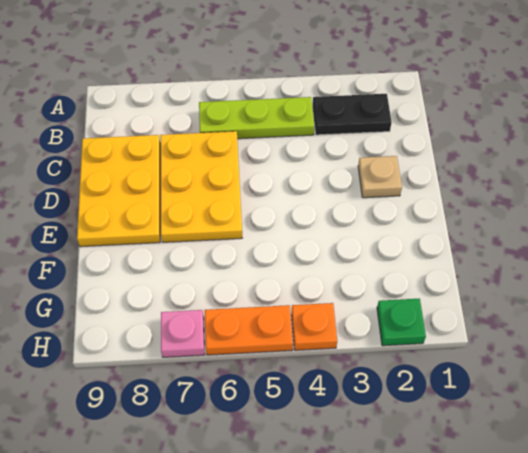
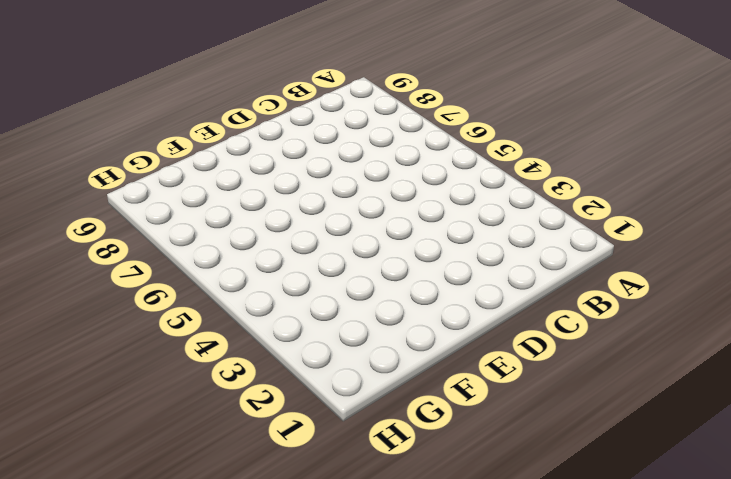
none -> black 1x2 plate [313,94,392,135]
none -> lime 1x3 plate [199,97,314,139]

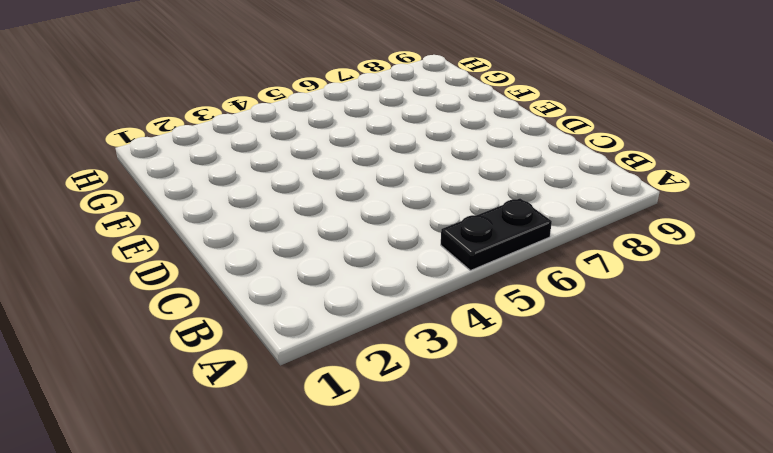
black 1x2 plate [441,198,552,271] -> black 1x2 plate moved to [313,94,392,135]
none -> lime 1x3 plate [199,97,314,139]
none -> yellow 2x3 plate [161,131,242,242]

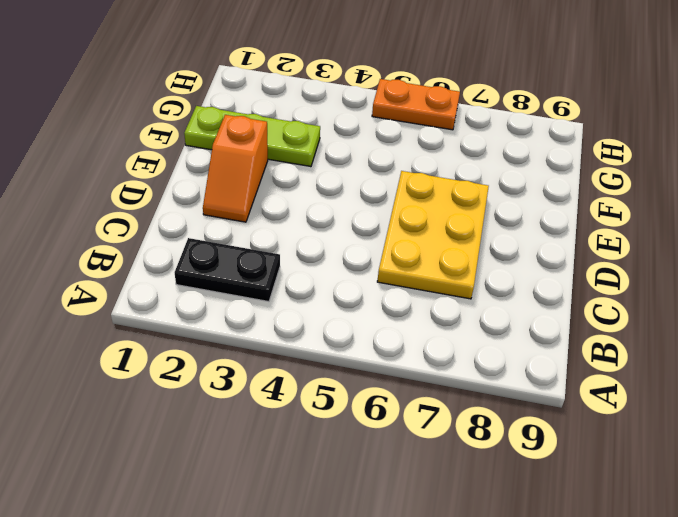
orange 1x2 slope [203,115,268,222] -> tan 1x1 plate [358,156,402,198]
lime 1x3 plate [184,106,320,167] -> lime 1x3 plate moved to [199,97,314,139]
none -> yellow 2x3 plate [77,135,160,247]
none -> green 1x1 plate [377,299,426,346]

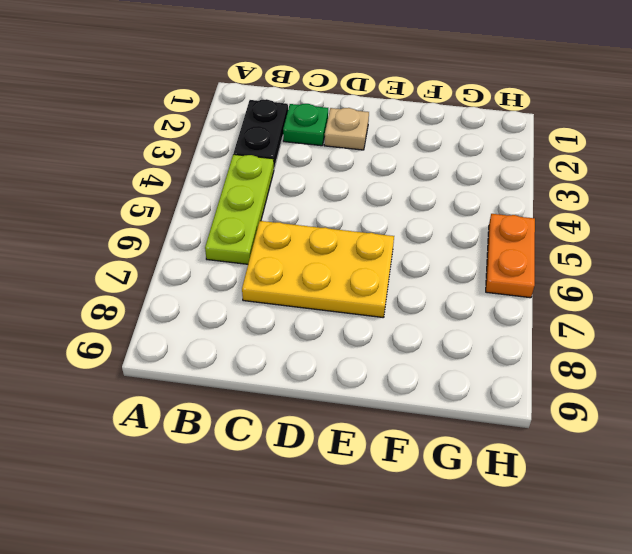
green 1x1 plate [283,104,328,146] -> green 1x1 plate moved to [377,299,426,346]
none -> yellow 2x3 plate [77,135,160,247]
none -> orange 1x1 plate [292,303,337,350]

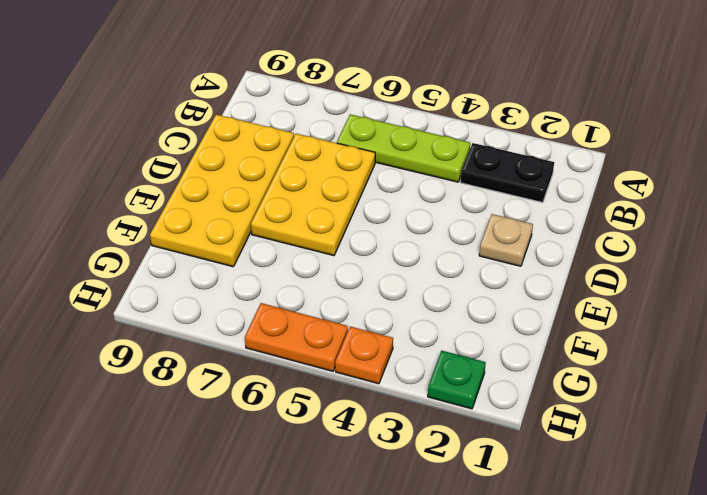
yellow 2x4 plate [150,115,294,267] -> yellow 2x3 plate [77,135,160,247]
none -> pink 1x1 plate [161,310,205,357]

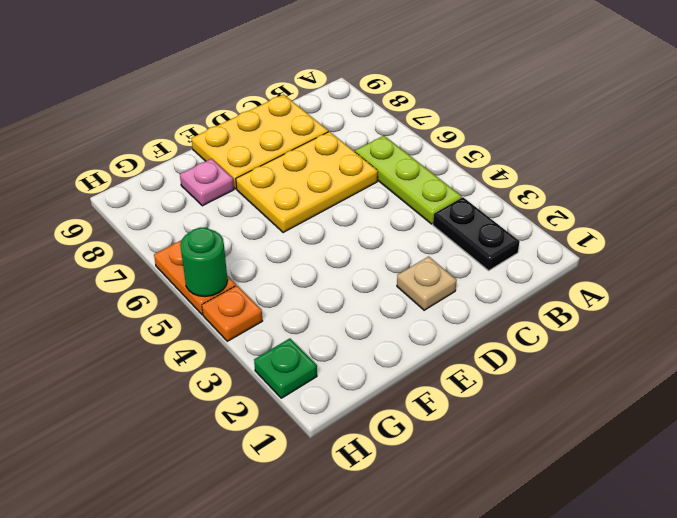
pink 1x1 plate [180,159,234,206] -> pink 1x1 plate moved to [161,310,205,357]
green 1x1 round brick [180,228,228,297] -> none

